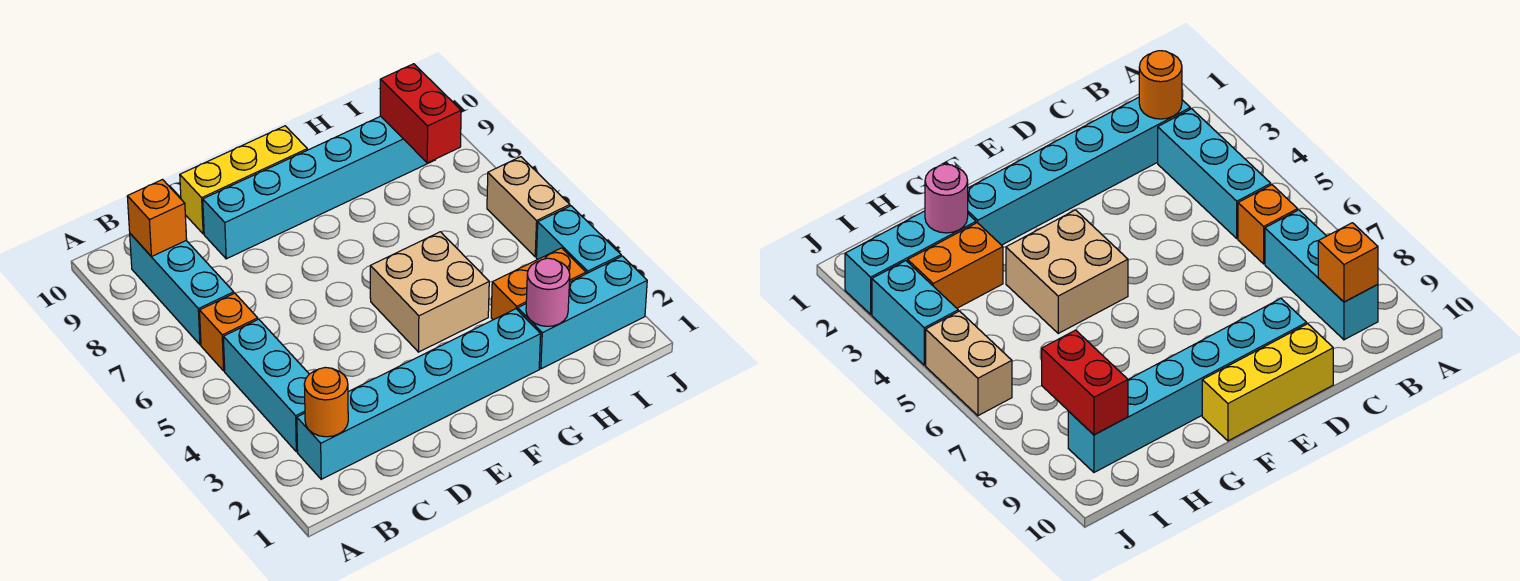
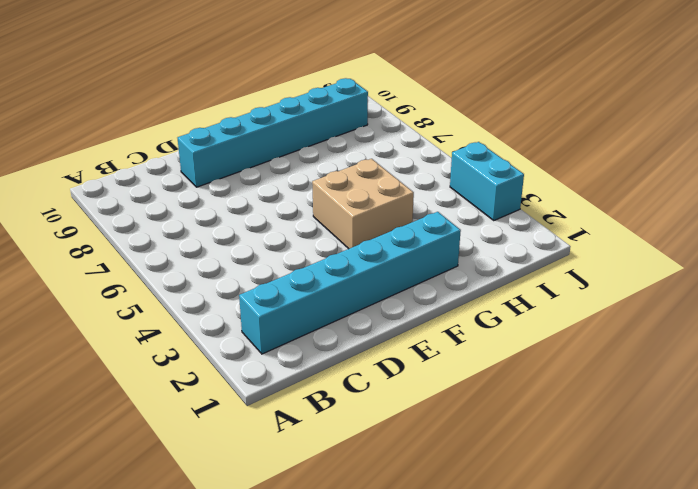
none -> cyan 1x3 brick [223,319,309,452]
none -> orange 1x1 brick [200,293,258,371]
none -> cyan 1x3 brick [130,234,234,345]

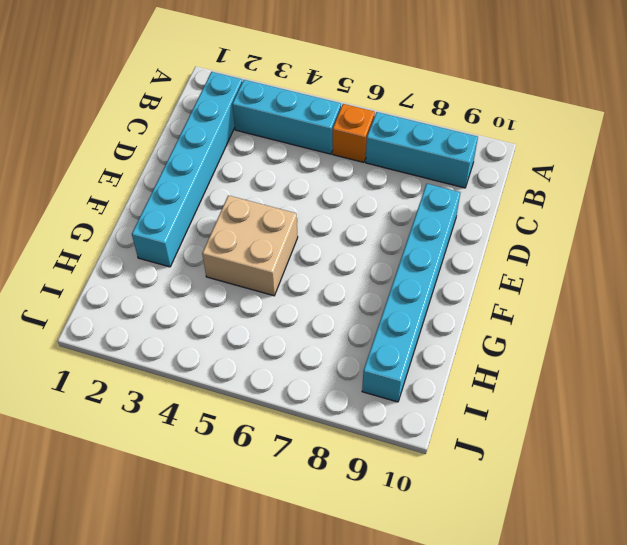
none -> yellow 1x3 brick [180,126,307,234]
none -> cyan 1x3 brick [518,256,647,369]
none -> orange 1x2 brick [491,248,586,320]

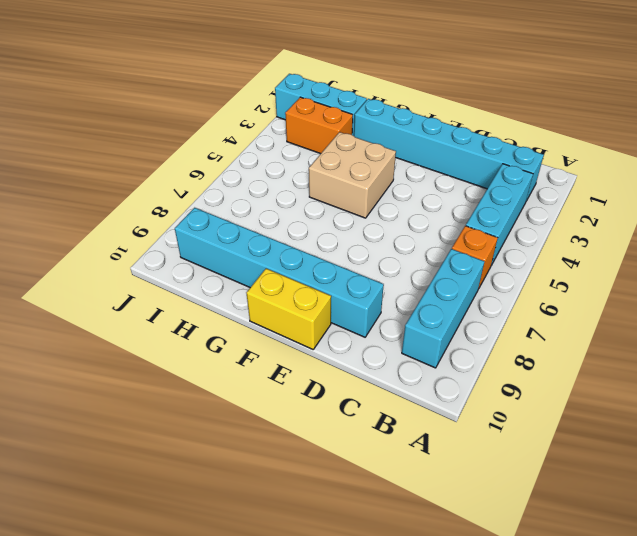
yellow 1x2 brick [247,269,331,349] -> yellow 1x3 brick [180,126,307,234]
none -> cyan 1x2 brick [536,206,621,274]
none -> tan 1x2 brick [487,157,570,257]
none -> orange 1x1 round brick [304,367,348,437]

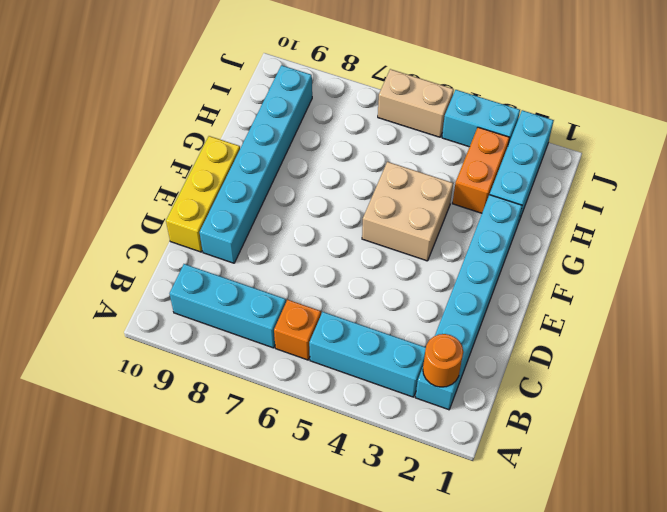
none -> orange 1x1 brick [127,180,187,257]
none -> pink 1x1 round brick [526,258,570,326]
none -> red 1x2 brick [380,64,461,163]

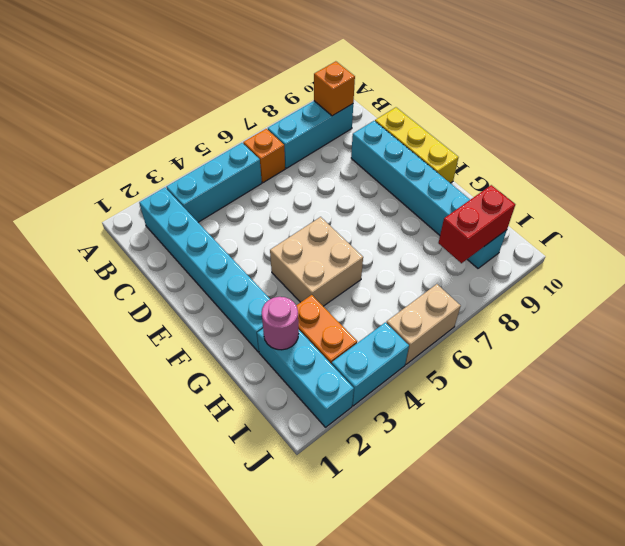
none -> orange 1x1 round brick [304,367,348,437]

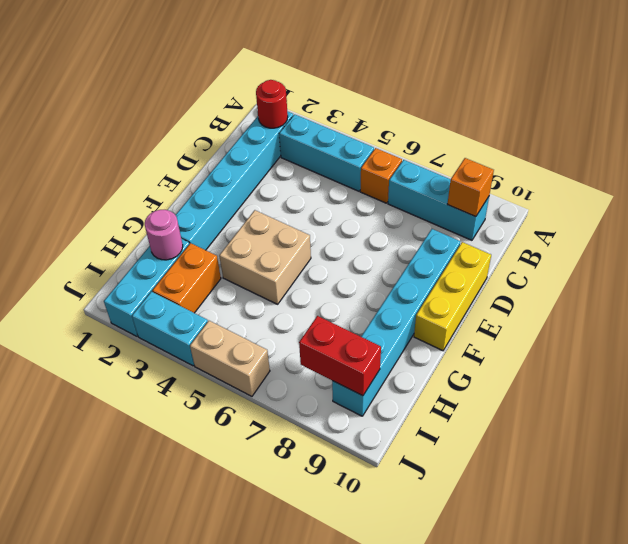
red 1x1 round brick [256,80,288,128] -> orange 1x1 round brick [304,367,348,437]

